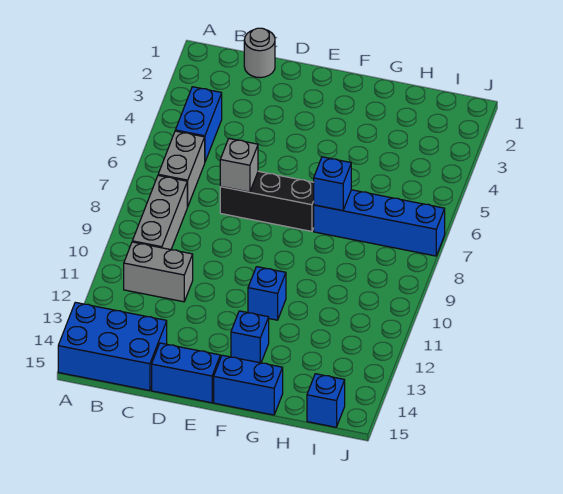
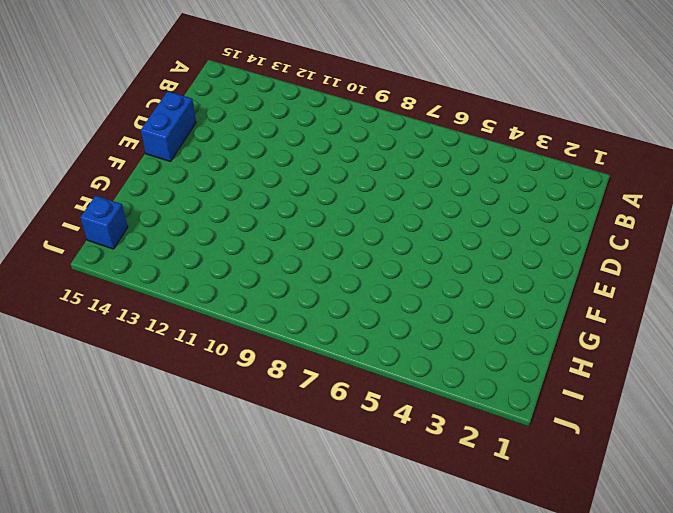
none -> blue 2x3 brick [58,302,167,391]
none -> blue 1x2 brick [175,87,222,161]
none -> grey 1x2 brick [158,131,205,207]

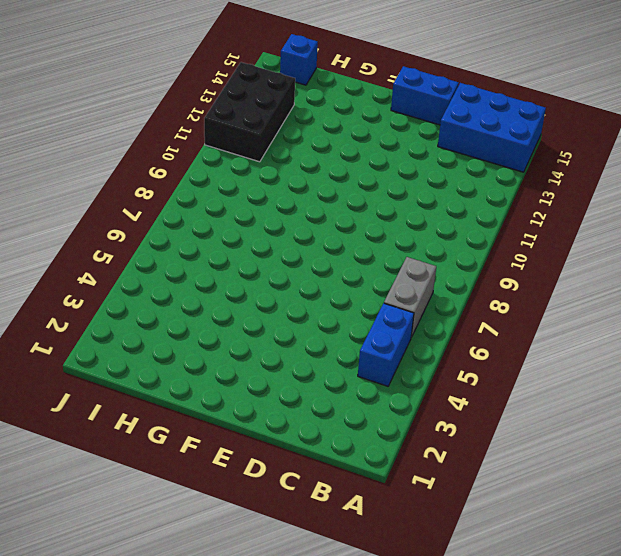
black 2x3 brick [204,62,295,162] -> none
none -> grey 1x3 brick [132,176,187,250]
none -> grey 1x2 brick [124,242,193,302]
none -> grey 1x1 round brick [244,28,275,78]

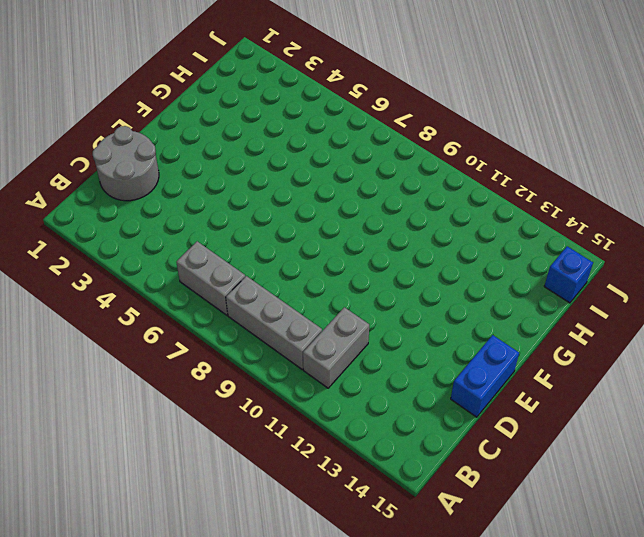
grey 2x2 round brick [93,126,159,201] -> grey 1x1 round brick [244,28,275,78]
none -> blue 2x3 brick [58,302,167,391]
none -> blue 1x2 brick [175,87,222,161]
none -> black 1x3 brick [220,171,314,231]

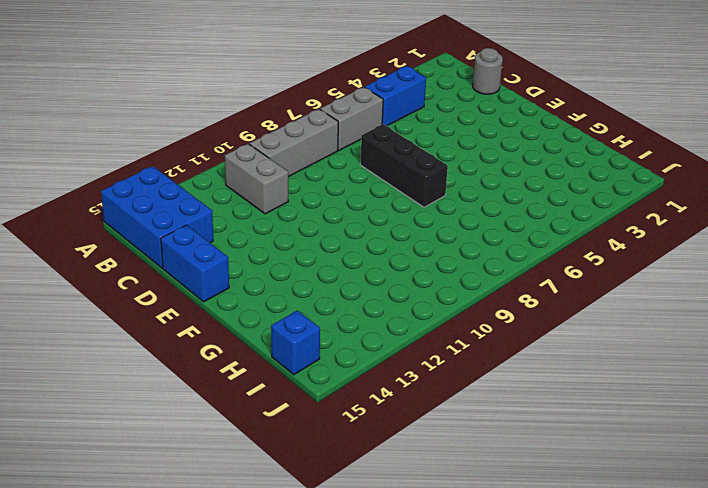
none -> blue 1x1 brick [248,267,286,320]
none -> blue 1x1 brick [231,311,269,363]
none -> blue 1x2 brick [214,355,283,415]

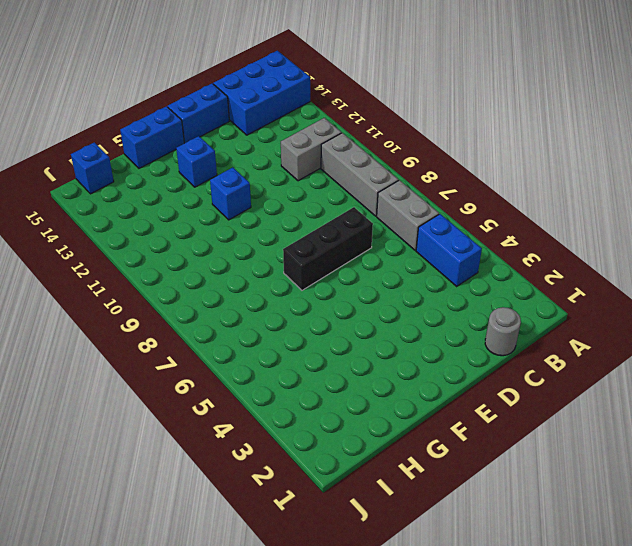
none -> blue 1x4 brick [314,190,445,256]
none -> grey 1x1 brick [220,139,258,192]
none -> blue 1x1 brick [314,157,351,211]

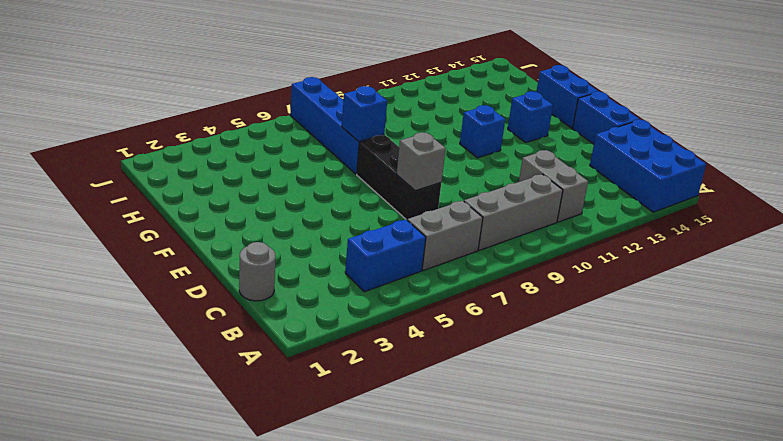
none -> blue 1x1 brick [307,374,345,427]

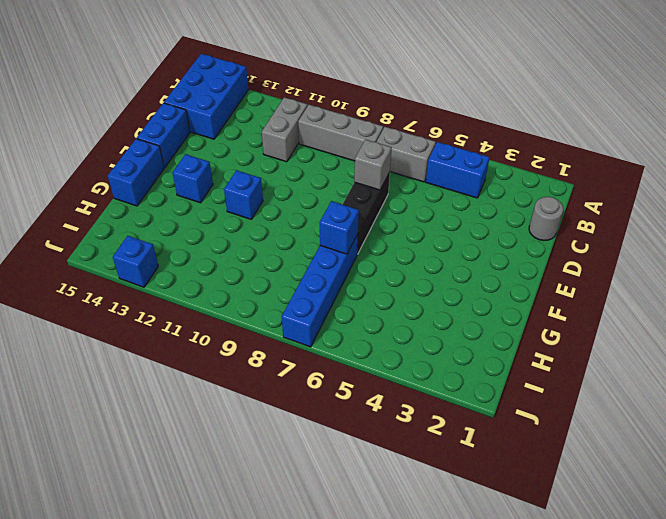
blue 1x1 brick [113,236,158,287] -> blue 1x1 brick moved to [307,374,345,427]

